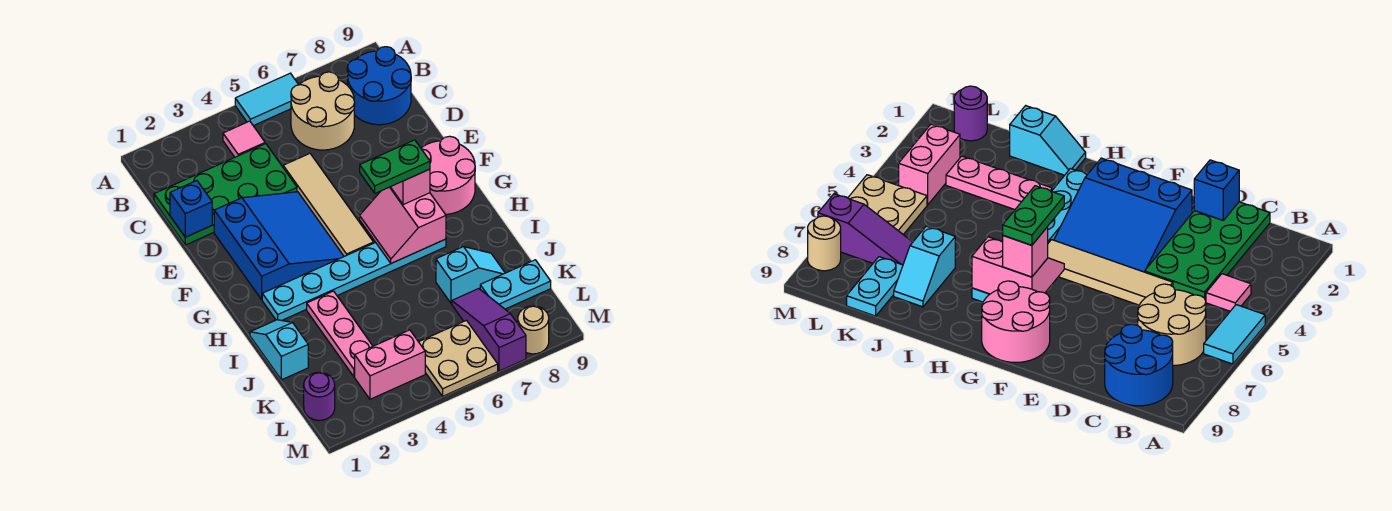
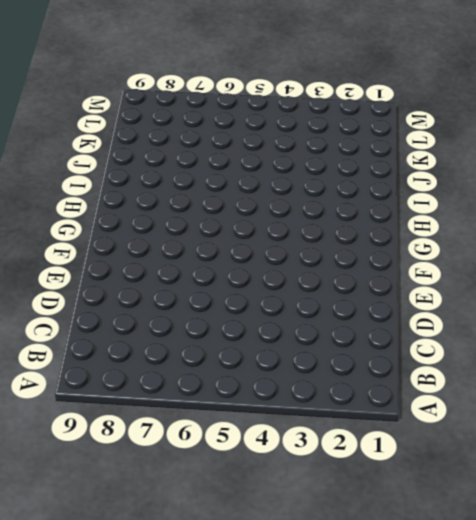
none -> cyan 1x2 tile [235,73,299,126]
none -> pink 1x1 tile [223,121,265,157]
none -> tan 2x2 round brick [291,72,355,150]

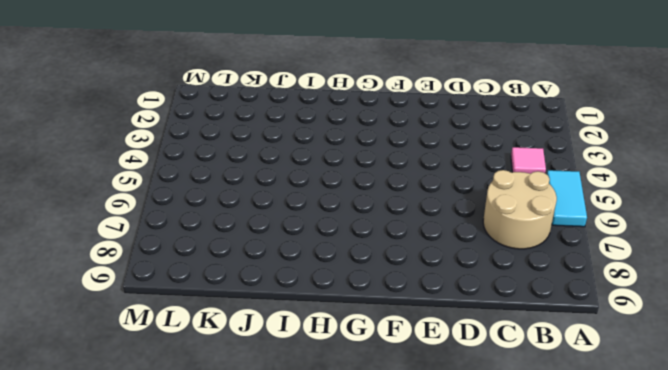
none -> blue 2x2 round brick [347,47,411,125]
none -> green 2x4 plate [154,144,297,245]
none -> tan 1x4 tile [283,154,373,256]

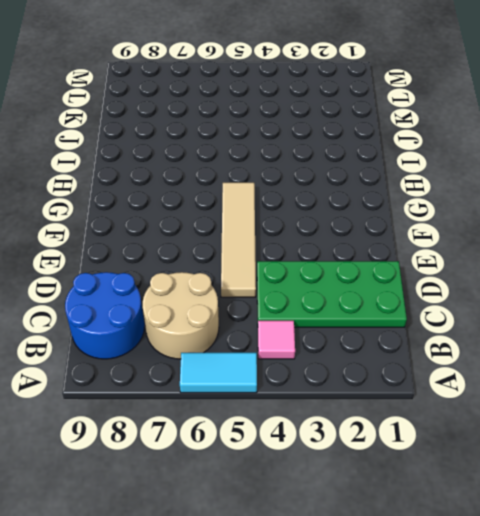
none -> blue 3x3 slope [214,192,344,299]
none -> pink 2x2 round brick [421,136,475,214]
none -> cyan 1x6 plate [262,239,446,320]

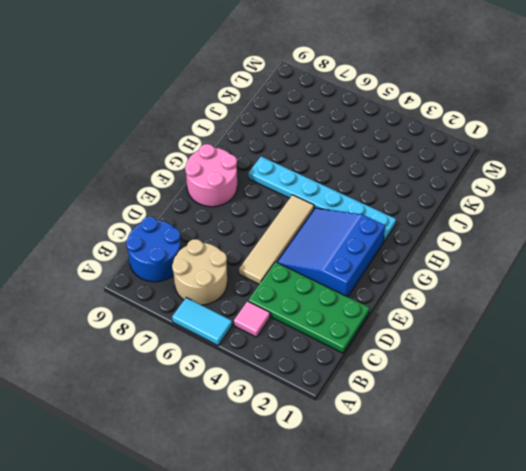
none -> cyan 1x2 slope [250,320,308,380]
none -> pink 1x3 plate [307,291,373,377]
none -> cyan 1x2 slope [436,247,505,304]

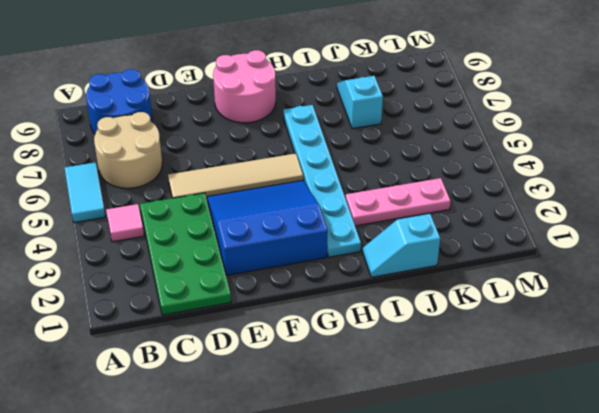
none -> purple 1x3 slope [452,289,526,371]
none -> cyan 1x2 plate [480,260,551,309]
none -> purple 1x1 round brick [304,373,335,420]

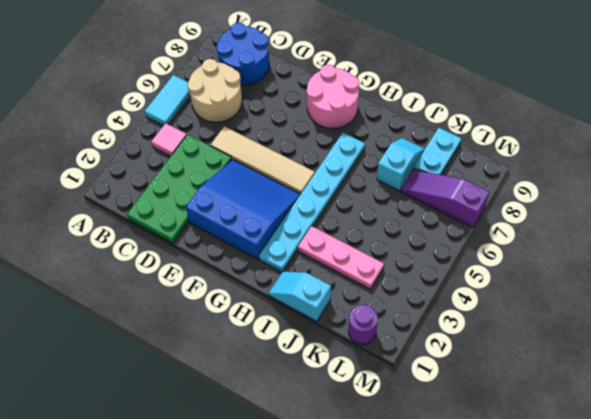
none -> pink 1x2 brick [355,330,425,399]
none -> tan 2x2 plate [419,320,498,396]
none -> tan 1x1 round brick [518,306,549,354]

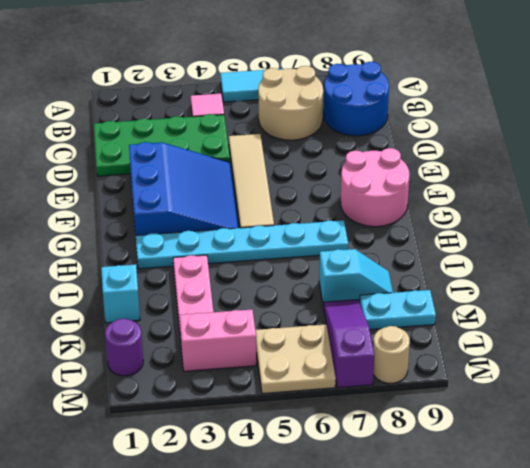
none -> blue 1x1 brick [170,181,212,237]
none -> pink 2x2 slope [360,187,446,263]
none -> pink 1x1 brick [391,169,430,205]

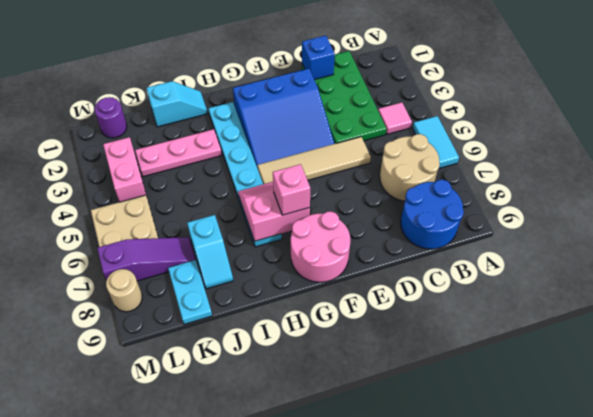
none -> green 1x2 plate [360,140,430,193]

